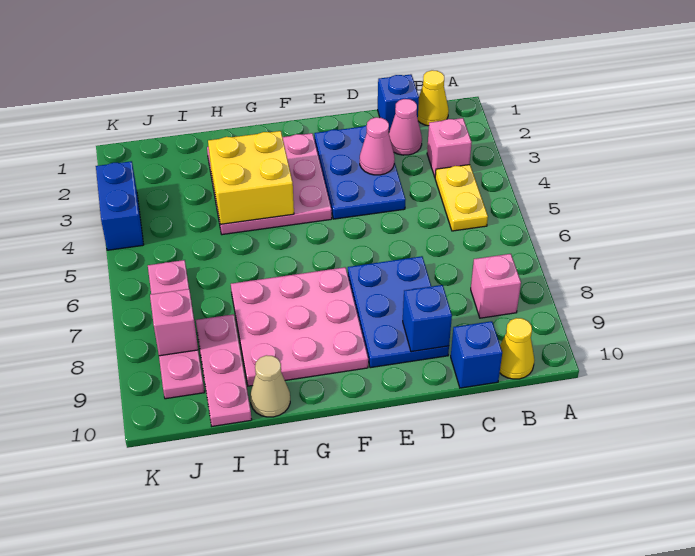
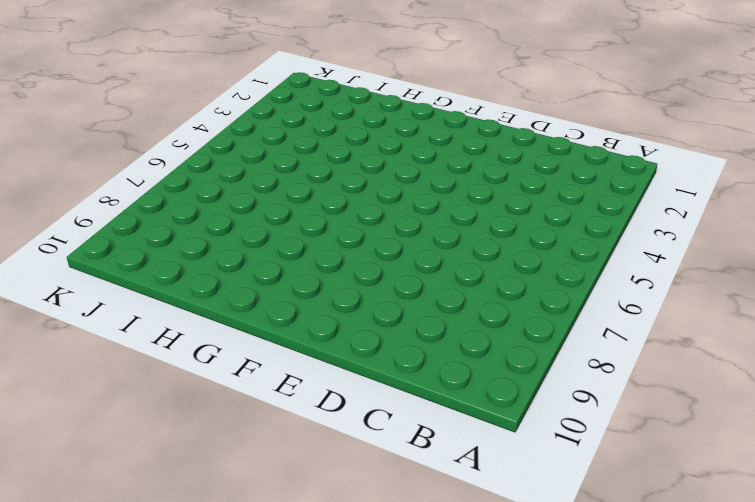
none -> yellow 1x1 cone [418,70,449,126]
none -> pink 1x1 brick [427,118,472,177]
none -> yellow 1x2 plate [435,165,488,231]

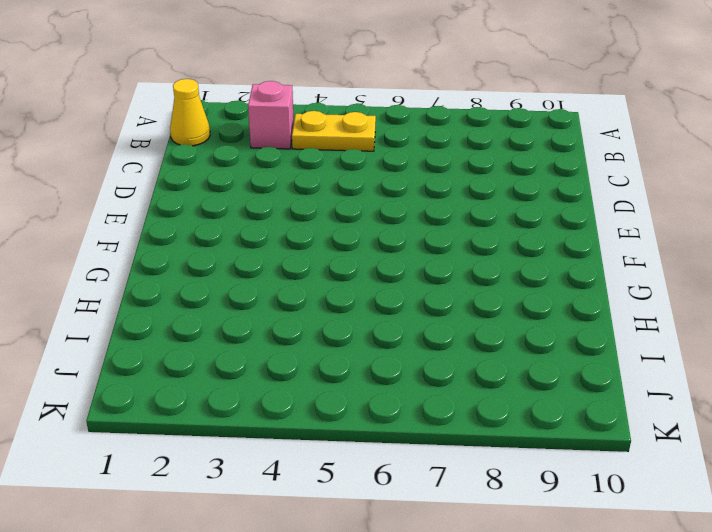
none -> pink 1x1 brick [471,254,521,318]
none -> yellow 1x1 cone [500,318,534,379]
none -> blue 1x1 brick [378,74,419,132]

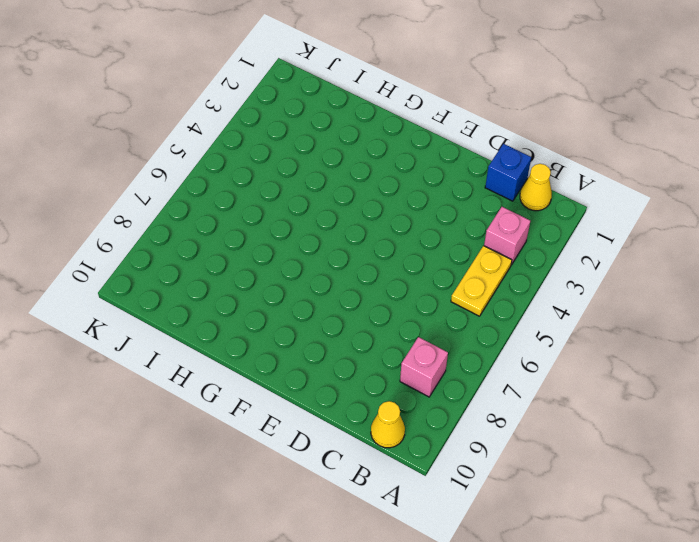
none -> pink 1x1 cone [389,99,422,155]
none -> blue 1x1 brick [451,321,502,388]
none -> blue 2x3 plate [314,125,406,219]

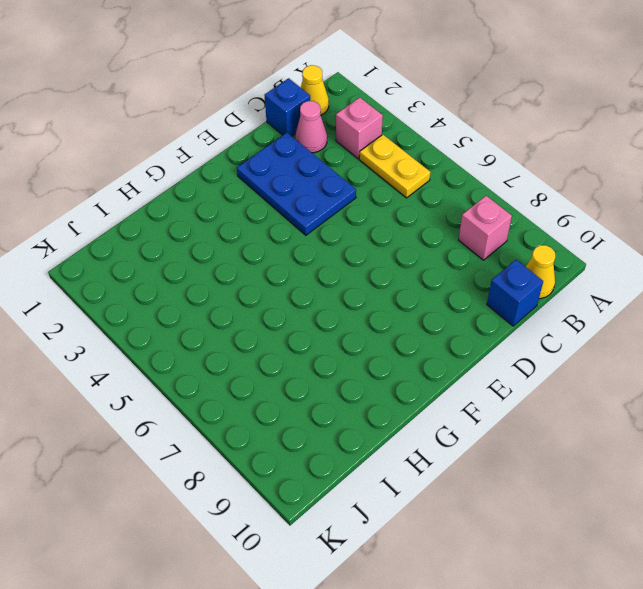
none -> blue 2x3 plate [348,256,449,368]
none -> pink 3x3 plate [207,133,332,235]
none -> pink 3x3 plate [231,267,368,386]

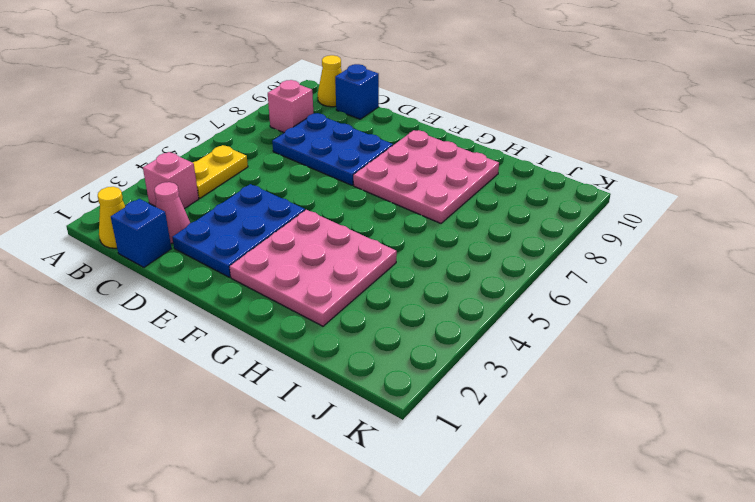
blue 2x3 plate [272,113,393,185] -> blue 2x3 plate turned to [348,256,449,368]
none -> tan 1x1 cone [250,355,290,417]
none -> pink 1x3 plate [196,314,252,426]
none -> pink 1x4 plate [148,260,204,399]

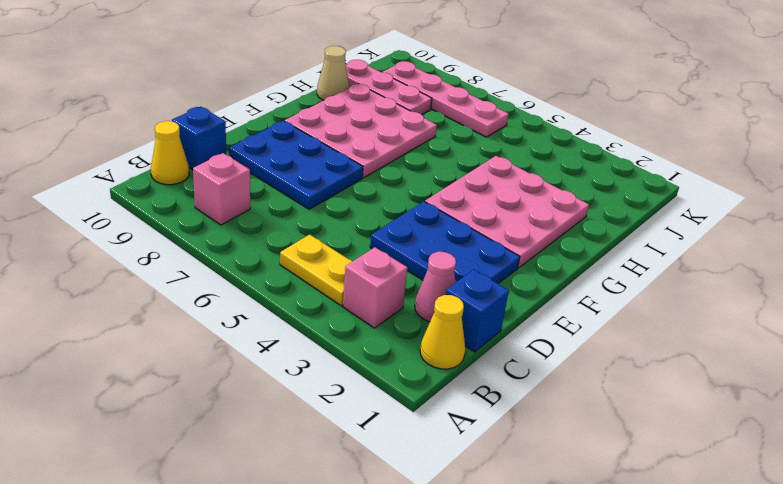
none -> blue 1x2 brick [96,161,144,250]
none -> pink 1x1 cone [360,117,395,175]
none -> blue 1x1 brick [403,285,452,352]

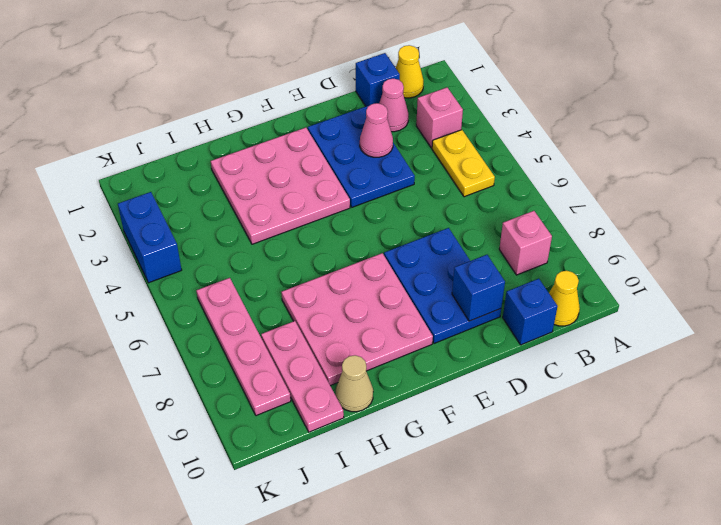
none -> yellow 2x2 brick [208,131,294,224]
none -> pink 1x1 brick [150,289,198,356]

